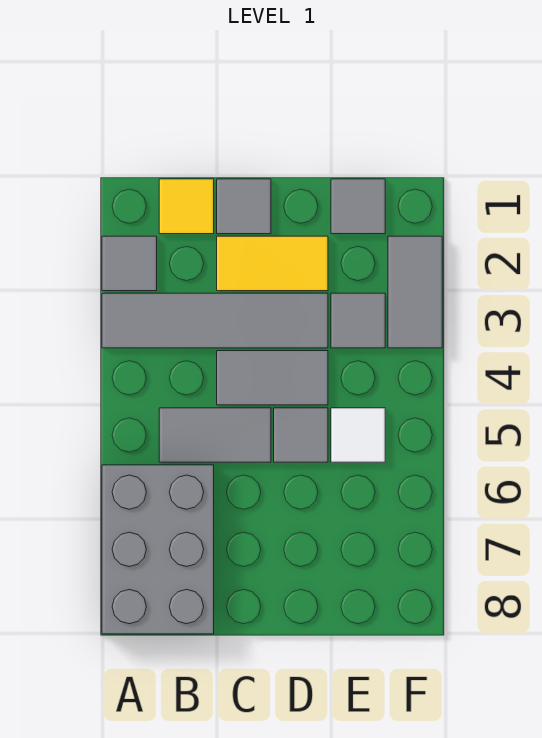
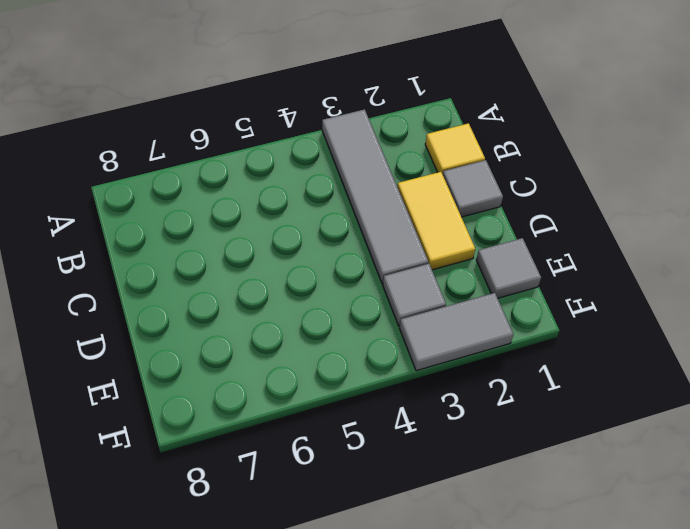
none -> grey 1x1 tile [102,236,157,291]
none -> grey 2x3 brick [102,465,214,634]
none -> grey 1x2 tile [159,408,271,462]

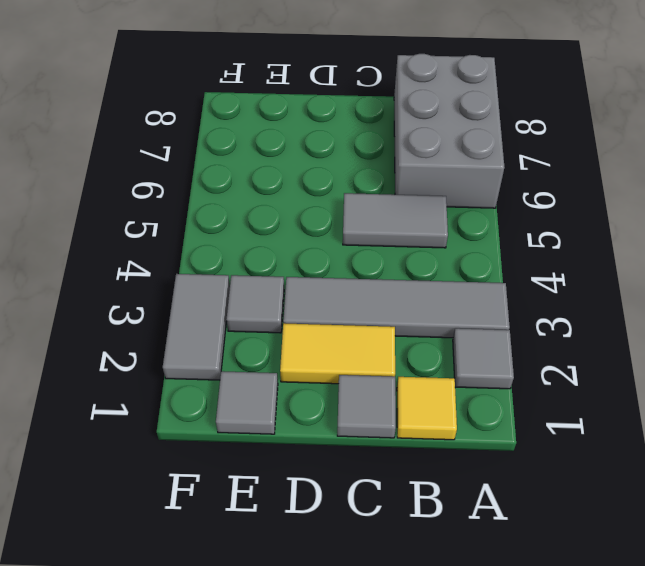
none -> grey 1x2 tile [217,351,328,405]
none -> grey 1x1 tile [274,408,328,462]
none -> white 1x1 tile [331,408,385,462]

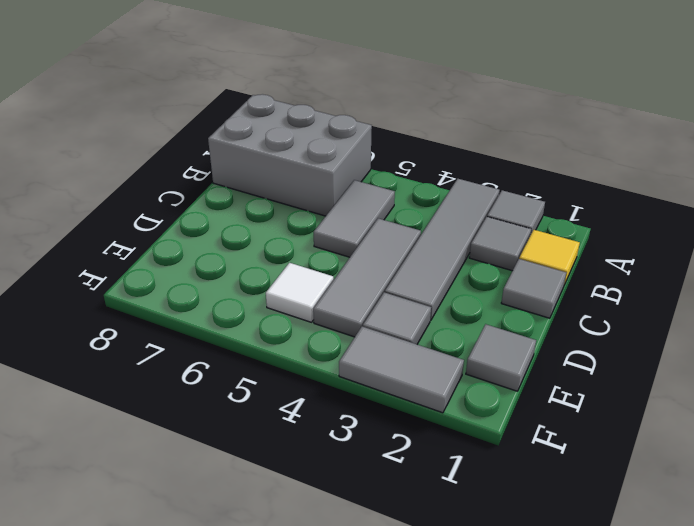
grey 1x1 tile [469,217,531,271] -> grey 1x1 tile moved to [274,408,328,462]
grey 1x3 tile [313,218,421,337] -> grey 1x2 tile [217,351,328,405]
none -> yellow 1x2 tile [217,236,328,291]

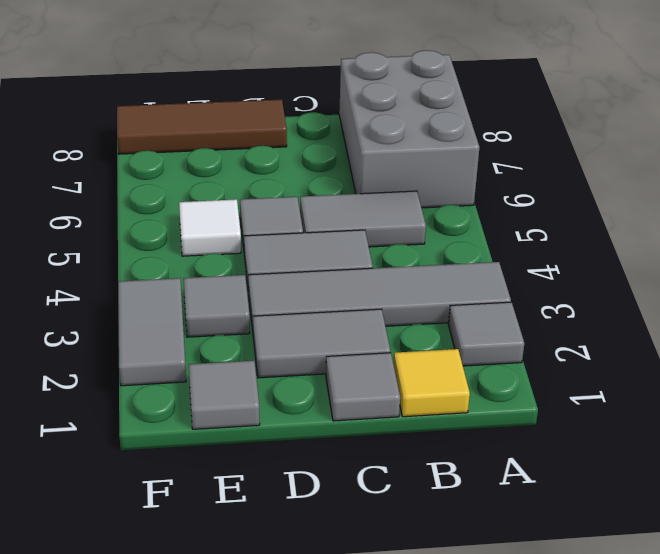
grey 1x2 tile [253,309,390,378] -> yellow 1x2 tile [217,236,328,291]
brown 1x3 tile [117,99,287,154] -> none

